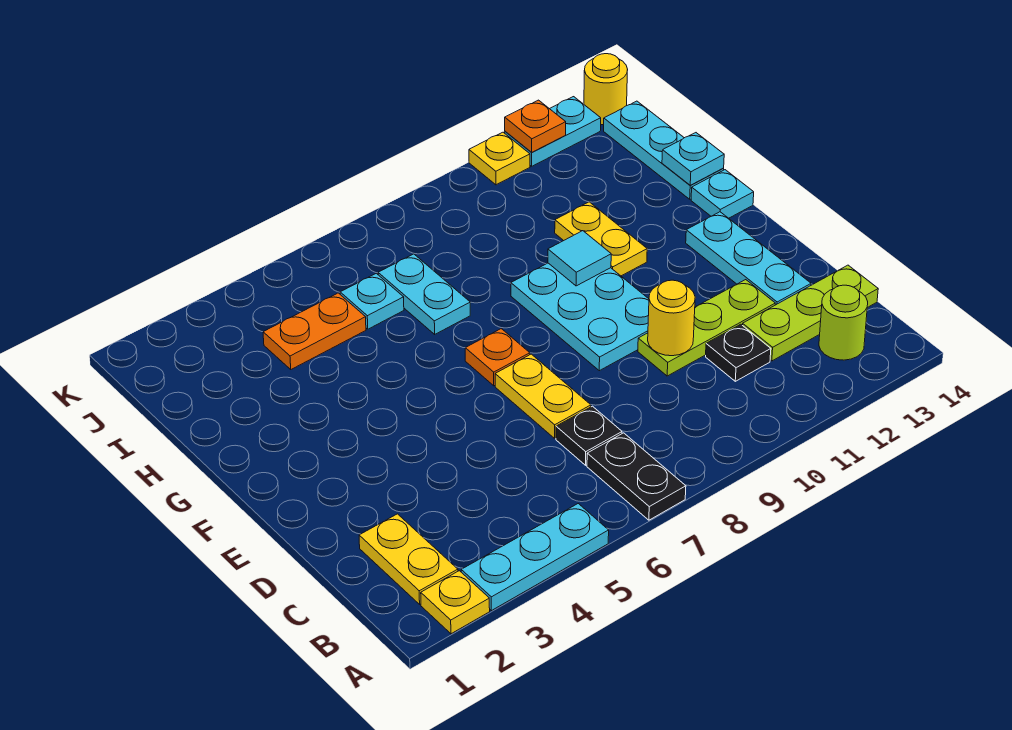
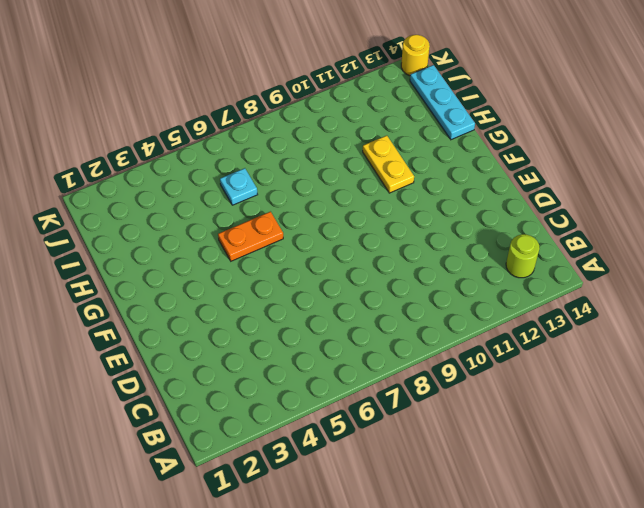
orange 1x2 plate [218,212,283,261] -> orange 1x2 plate moved to [263,293,366,369]
none -> yellow 1x1 plate [421,571,490,634]
none -> cyan 1x3 plate [461,504,609,611]
none -> black 1x2 plate [587,433,686,520]

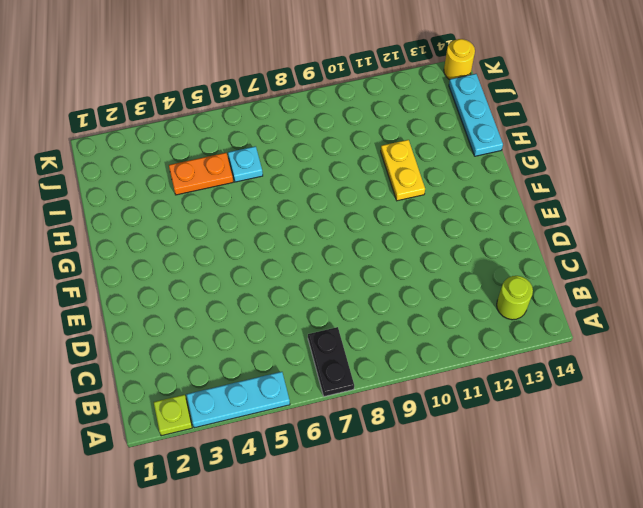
lime 1x1 plate [154,395,192,436] -> yellow 1x1 plate [421,571,490,634]
none -> yellow 1x2 plate [359,514,458,604]
none -> black 1x1 plate [556,406,622,465]
none -> black 1x1 plate [706,324,771,381]

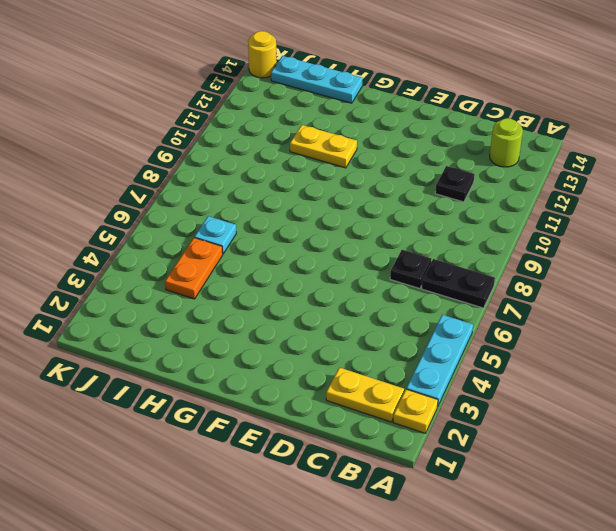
none -> lime 1x3 plate [743,265,878,361]
none -> yellow 1x2 plate [495,354,591,438]
none -> lime 1x3 plate [638,280,775,376]

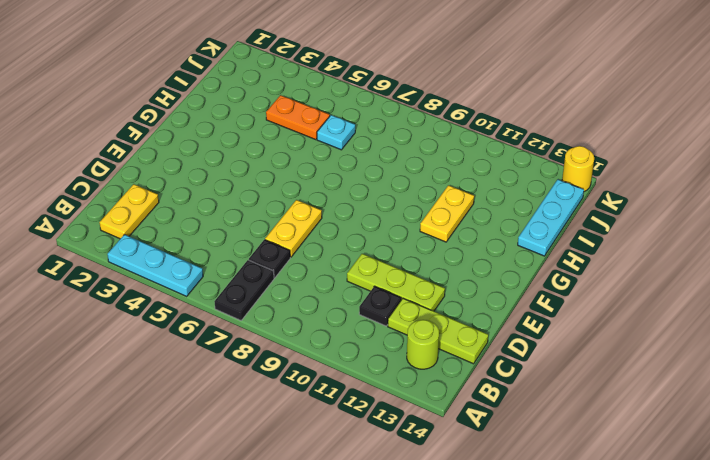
none -> yellow 1x1 plate [421,571,490,634]
none -> cyan 1x3 plate [686,212,811,305]
none -> cyan 2x3 plate [511,263,649,371]

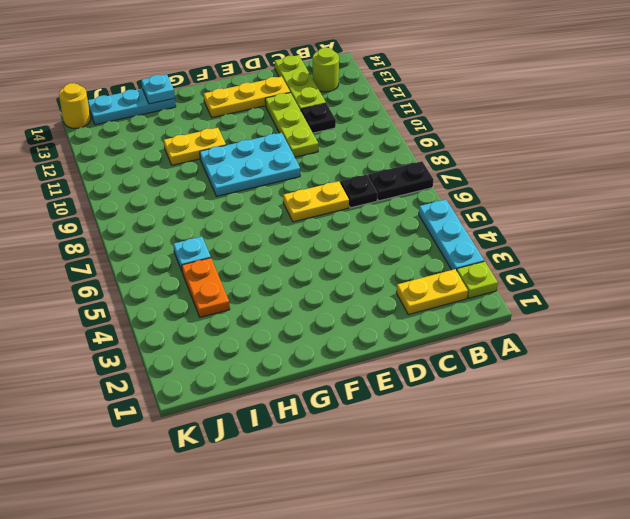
lime 1x1 plate [457,261,498,298] -> yellow 1x1 plate [421,571,490,634]
yellow 1x3 plate [204,76,290,118] -> cyan 1x3 plate [686,212,811,305]
none -> orange 1x1 plate [465,329,530,386]
none -> cyan 1x1 plate [691,170,754,218]
none -> cyan 1x2 plate [378,254,470,334]

